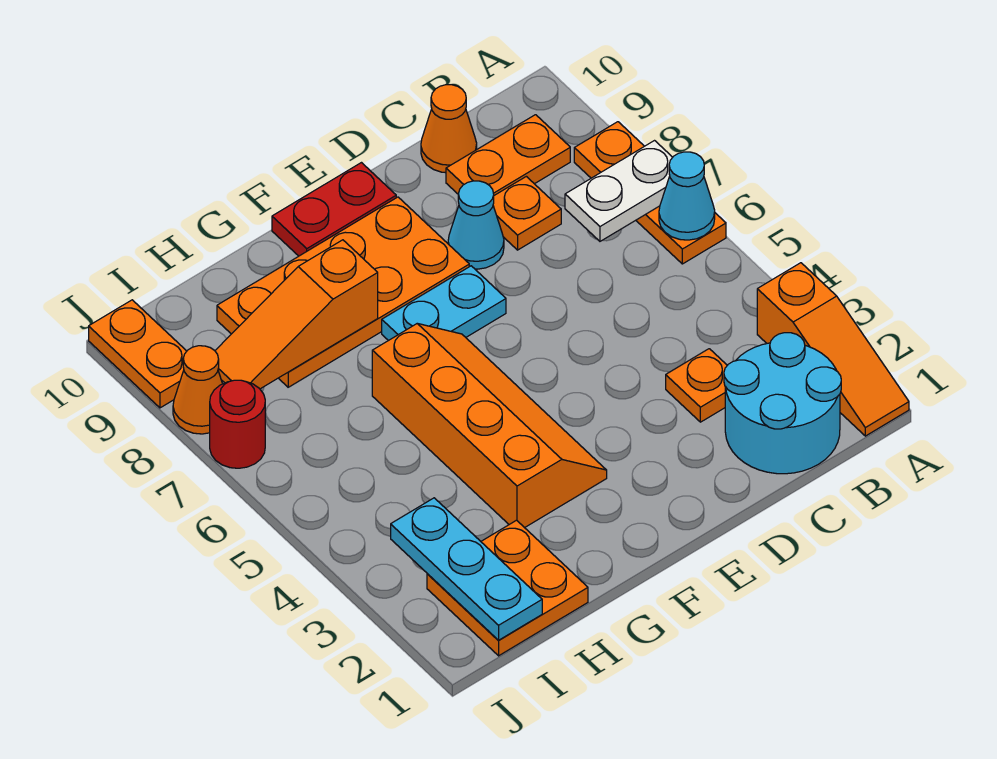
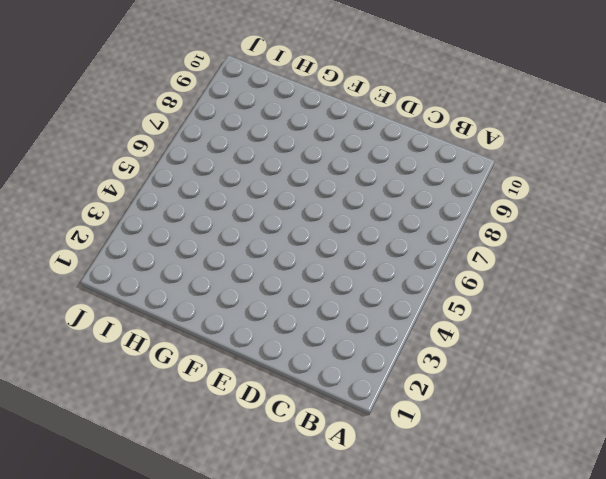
none -> orange 1x3 slope [757,263,909,436]
none -> orange 1x3 plate [574,122,726,264]
none -> cyan 2x2 round brick [724,333,841,474]

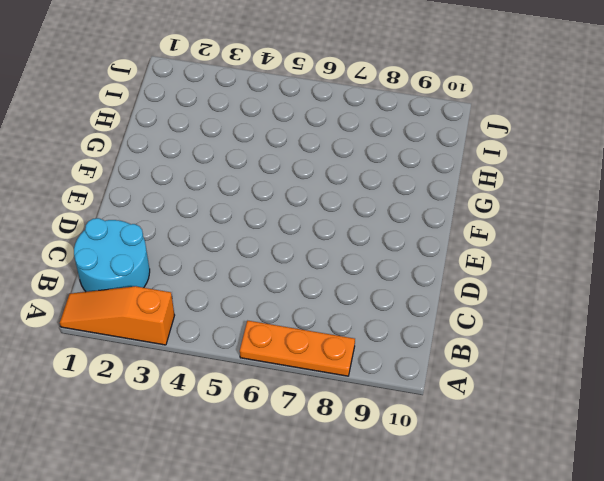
none -> orange 1x2 plate [446,115,570,195]
none -> orange 1x1 plate [666,349,727,422]
none -> orange 1x1 plate [493,176,561,250]

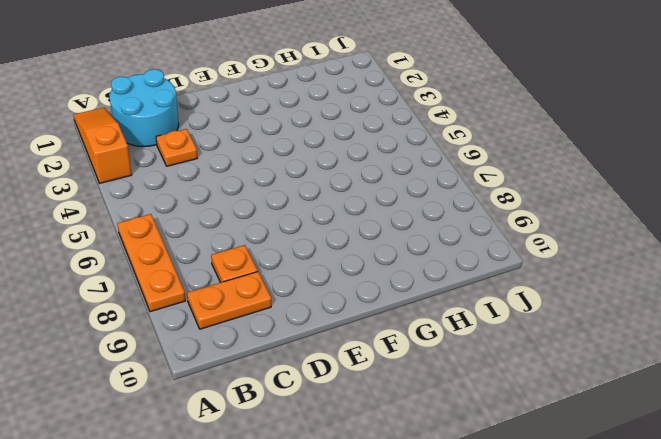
none -> orange 1x1 cone [421,85,477,173]
none -> cyan 1x1 cone [448,181,504,269]
none -> cyan 1x2 plate [382,266,506,341]

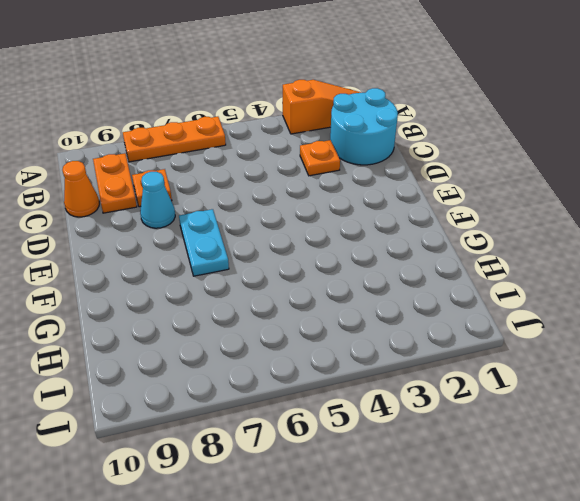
none -> orange 2x4 plate [217,197,469,387]
none -> red 1x2 plate [272,163,396,256]
none -> orange 2x4 slope [372,324,607,528]

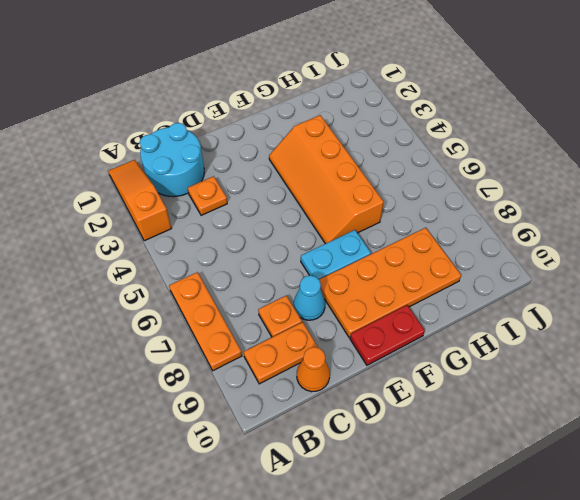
none -> orange 2x2 plate [427,520,588,656]
none -> red 1x1 round brick [210,380,265,468]
none -> orange 1x1 cone [173,346,222,434]

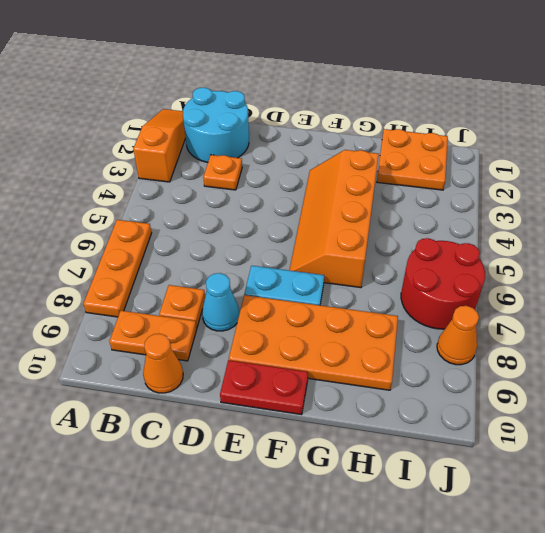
red 2x2 round brick [401,238,485,329] -> red 1x1 round brick [210,380,265,468]
none -> orange 1x2 plate [89,300,187,408]
none -> cyan 1x1 cone [659,152,715,240]
none -> white 1x2 plate [565,141,673,241]

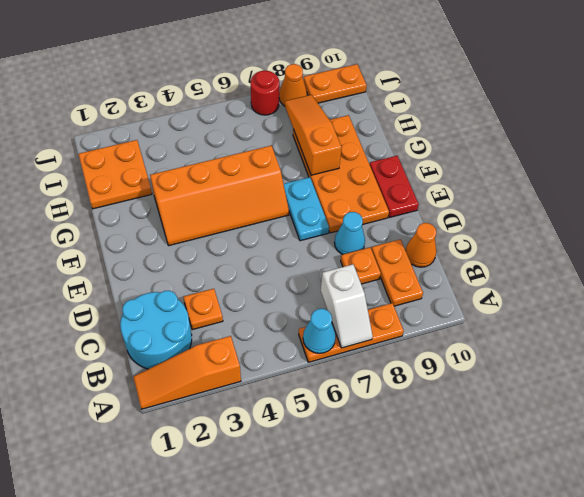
white 1x2 slope [321,264,373,348] -> white 1x2 plate [565,141,673,241]
none -> cyan 1x3 plate [391,498,542,640]

